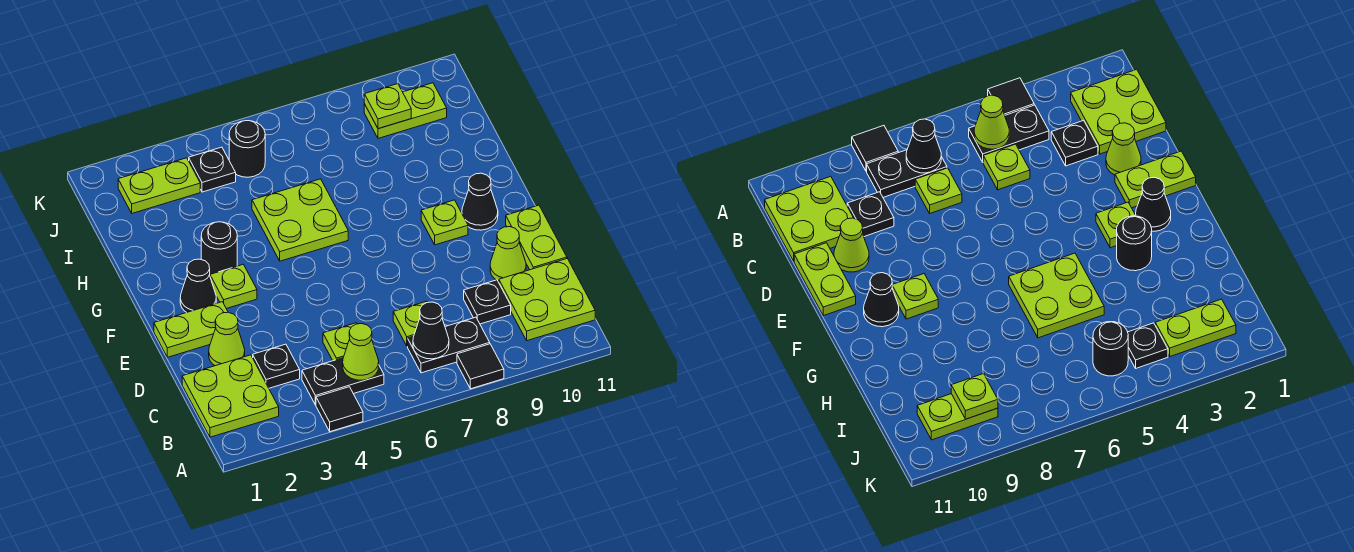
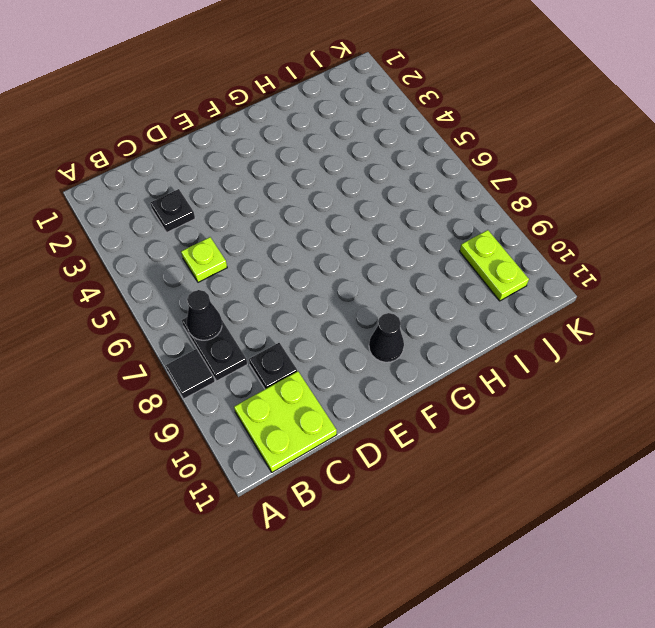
none -> black 1x1 tile [316,387,363,432]
none -> lime 2x2 plate [182,355,279,437]
none -> black 1x2 plate [302,358,384,405]

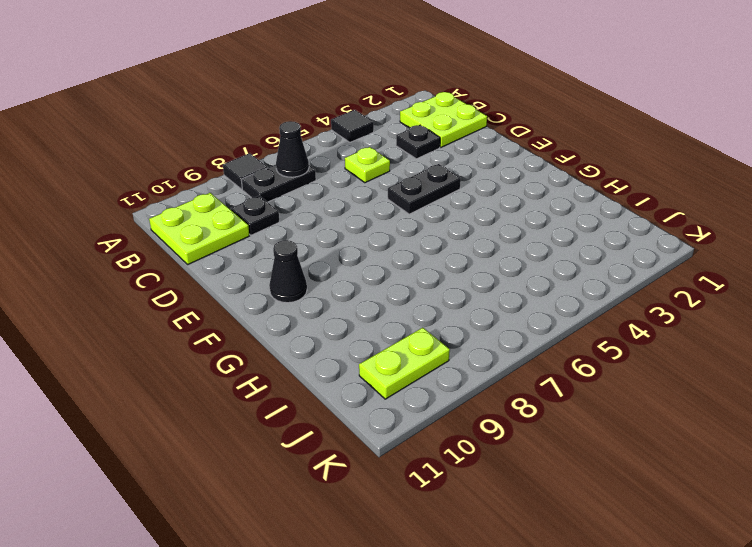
black 1x2 plate [388,164,461,214] -> black 1x2 plate moved to [302,358,384,405]
none -> lime 1x1 plate [393,301,427,346]
none -> lime 1x1 cone [209,312,245,366]
none -> lime 1x1 cone [490,227,526,281]

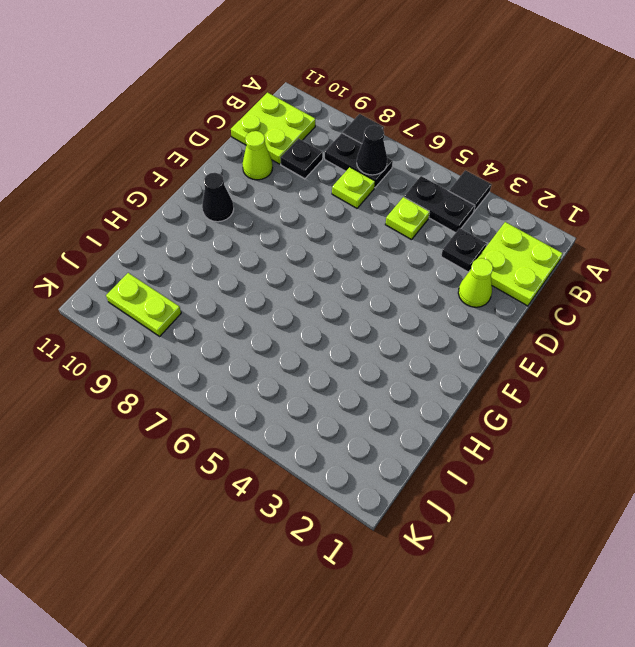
none -> lime 1x2 plate [506,205,567,270]
none -> lime 1x2 plate [154,302,228,357]
none -> black 1x1 cone [180,259,216,313]

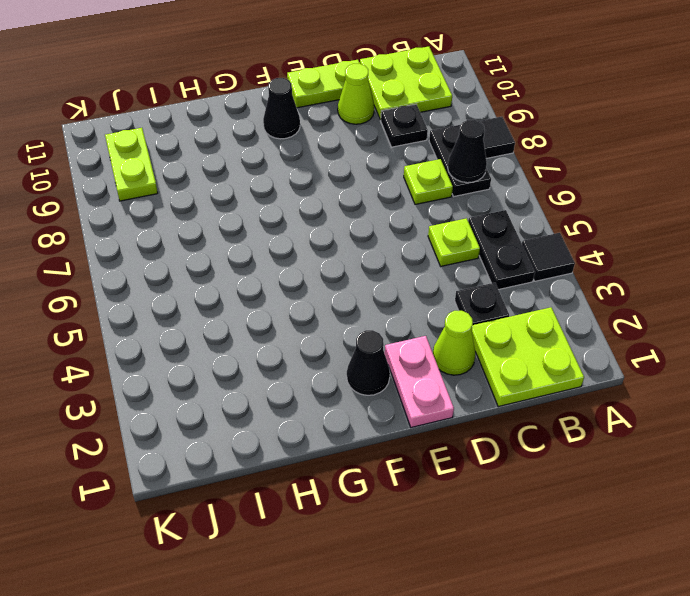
pink 1x2 plate [385,336,454,427] -> lime 1x2 plate [154,302,228,357]
none -> lime 1x1 plate [210,264,257,309]
none -> lime 1x1 plate [421,200,468,245]
none -> black 1x1 round brick [201,222,237,274]

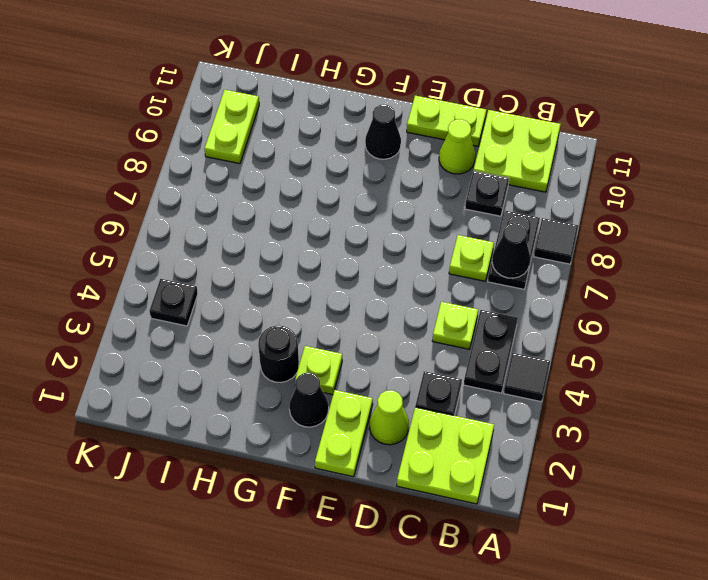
none -> lime 1x1 plate [421,200,468,245]
none -> lime 2x2 plate [252,179,348,261]
none -> lime 1x2 plate [118,158,200,213]

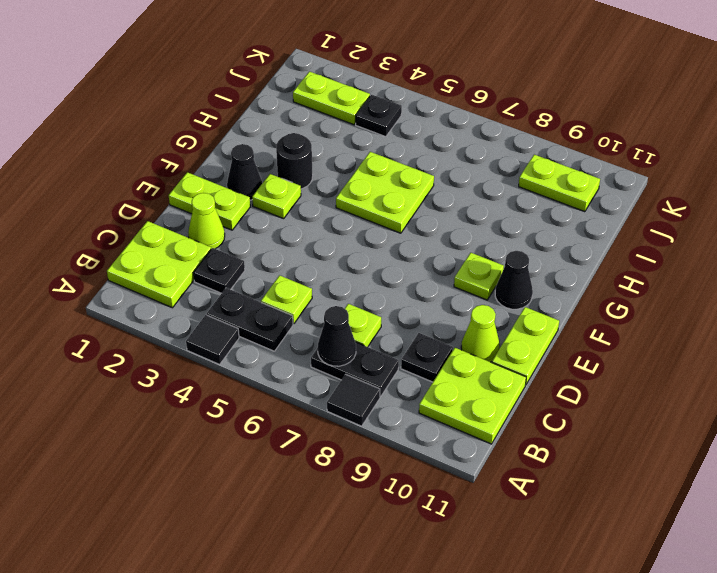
none -> black 1x1 round brick [229,121,265,177]
none -> lime 1x1 cone [343,324,379,380]
none -> lime 1x1 plate [364,84,411,129]

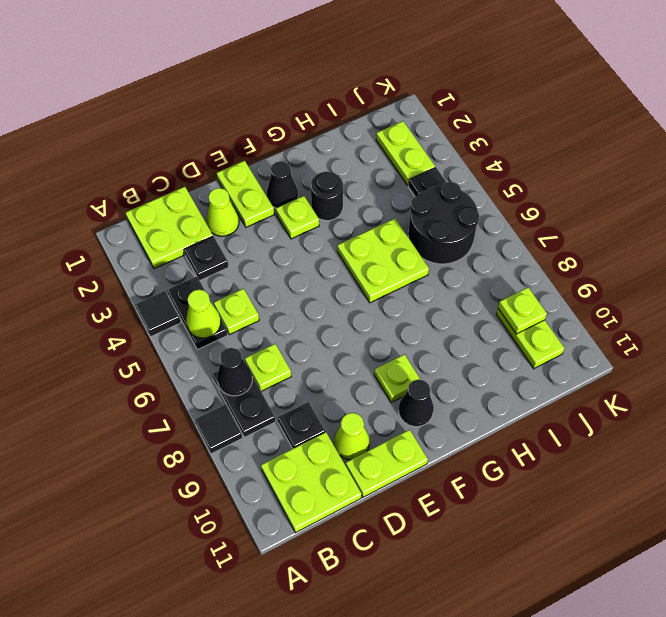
black 2x2 round brick [408,182,479,264] -> black 1x1 round brick [229,121,265,177]

